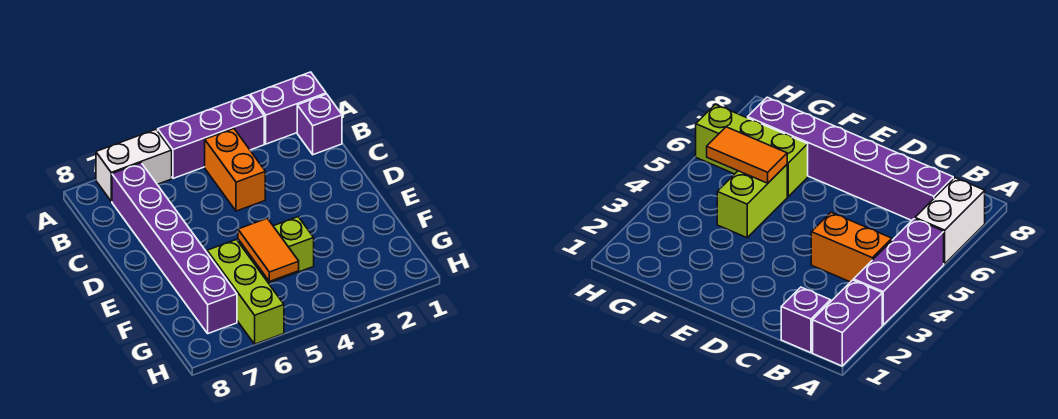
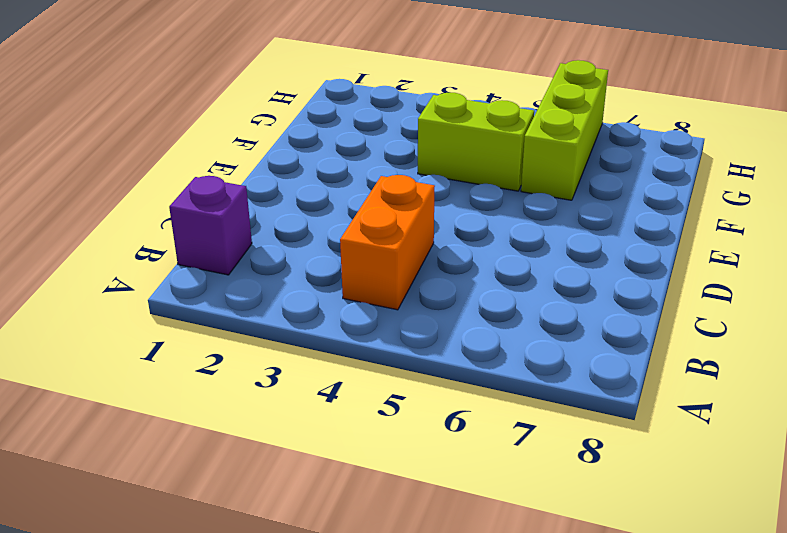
none -> purple 1x2 brick [250,72,326,144]
none -> purple 1x3 brick [158,95,264,178]

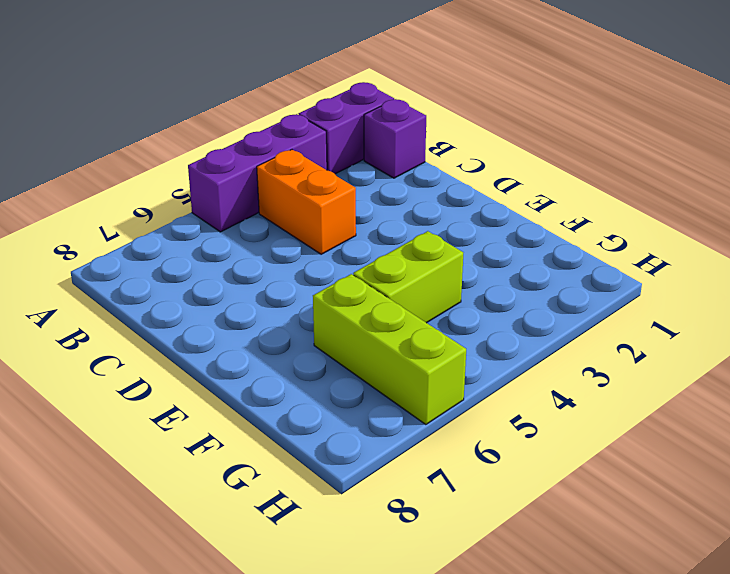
none -> white 1x2 brick [96,129,172,201]
none -> purple 1x6 brick [112,163,237,333]

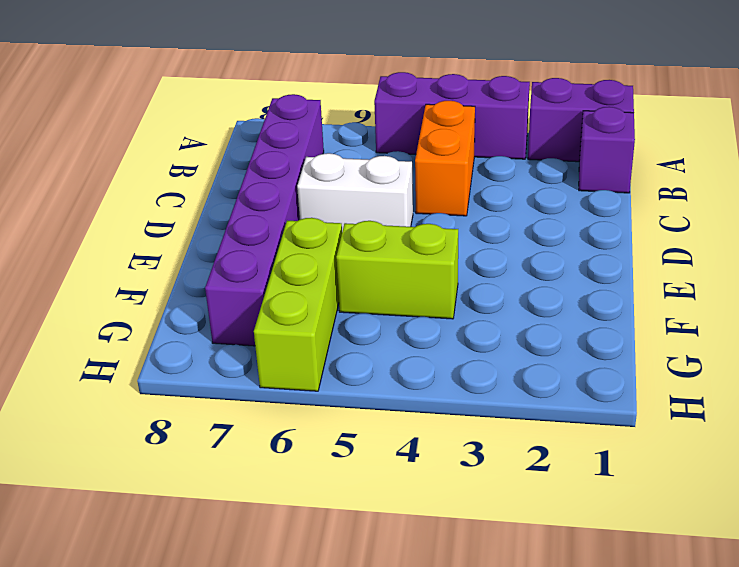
white 1x2 brick [297,153,413,231] -> white 1x2 brick moved to [96,129,172,201]
none -> orange 1x2 tile [238,218,299,281]

